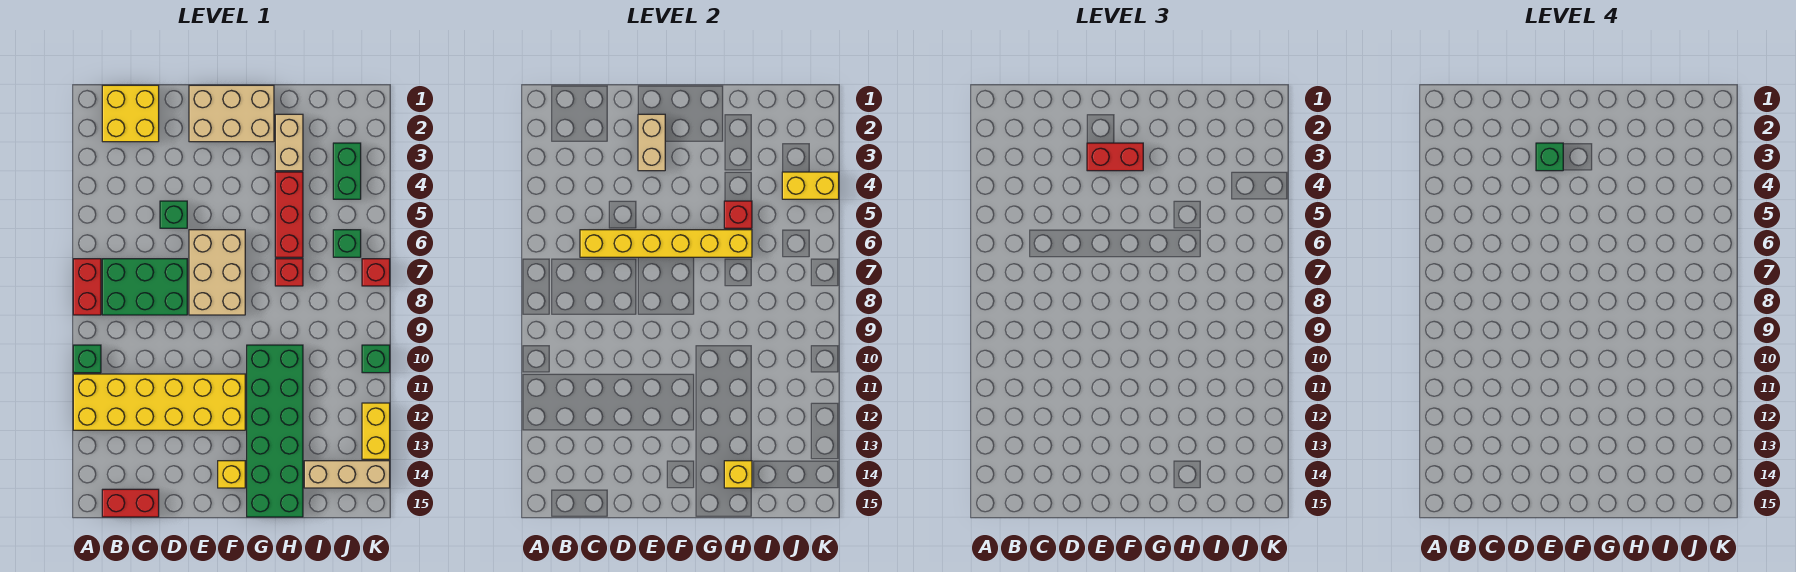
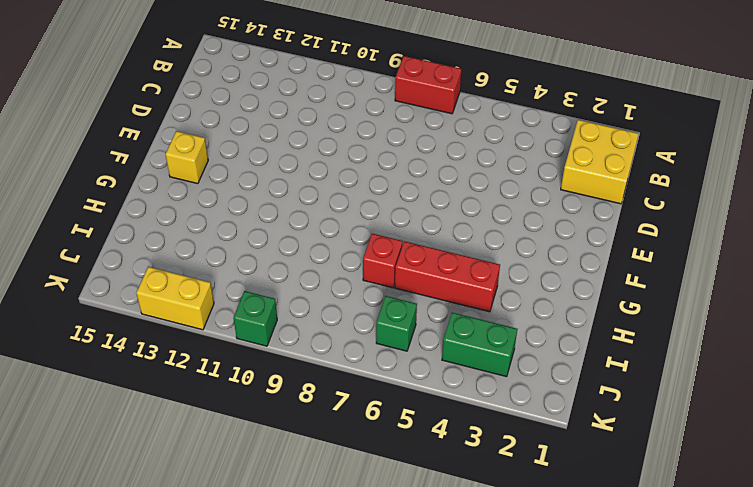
none -> green 1x1 brick [73,345,101,373]
none -> yellow 2x6 brick [73,374,245,430]
none -> green 2x3 brick [102,259,187,315]

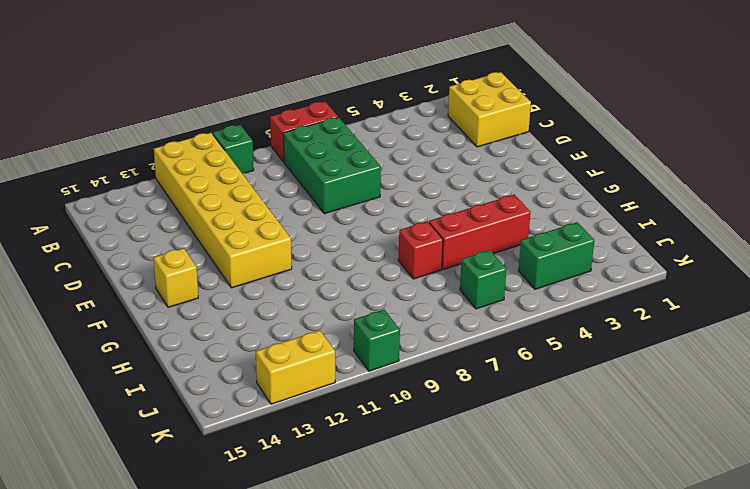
none -> red 1x2 brick [102,489,159,517]
none -> green 1x1 brick [160,201,187,228]
none -> tan 2x3 brick [189,85,274,142]

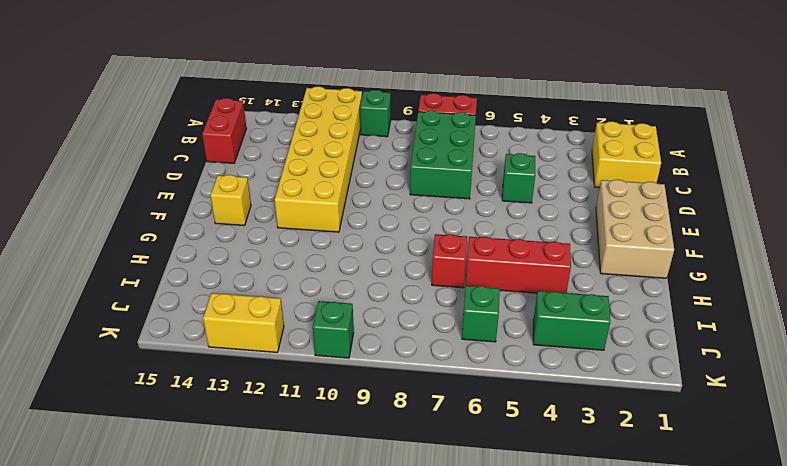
none -> tan 2x3 brick [189,230,245,315]
none -> green 2x6 brick [247,345,303,517]
none -> tan 1x2 brick [275,114,303,171]

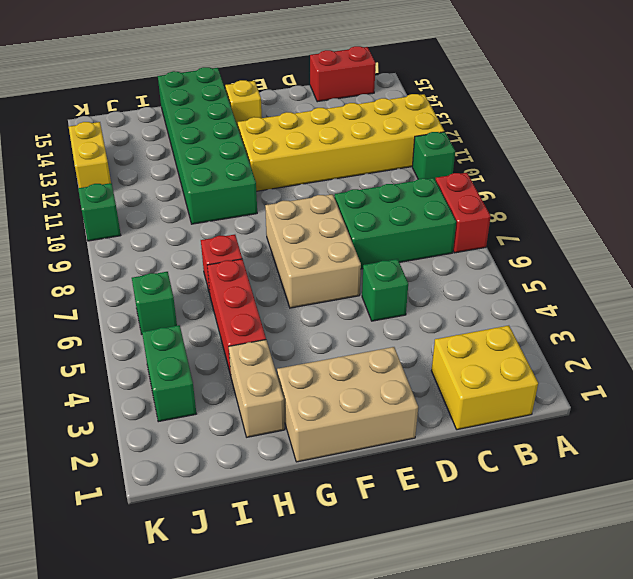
none -> tan 1x3 brick [304,461,390,488]
none -> red 1x1 brick [362,259,390,286]
none -> yellow 1x6 brick [580,230,752,257]

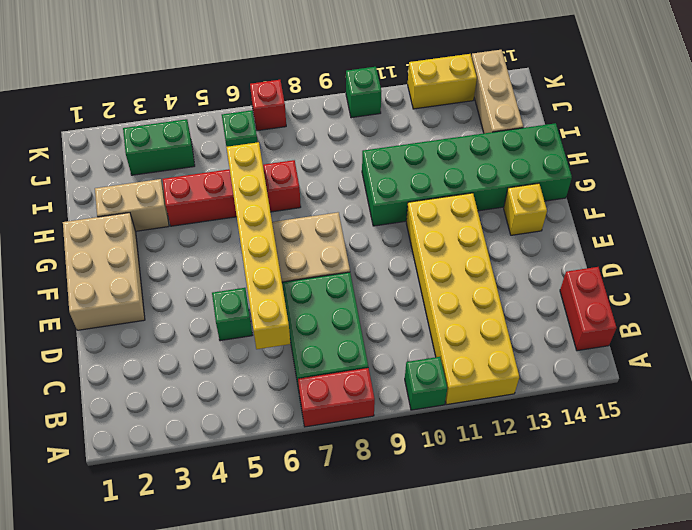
none -> yellow 2x2 brick [102,85,159,142]
none -> tan 1x2 brick [638,114,665,171]
none -> red 1x1 brick [724,201,752,228]

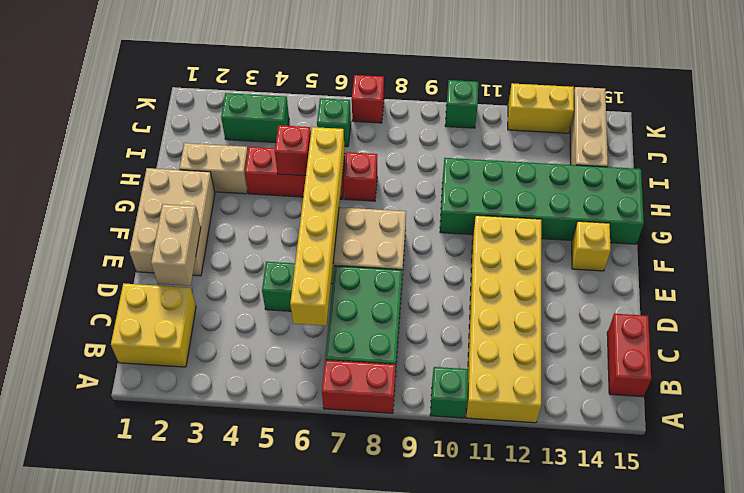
tan 1x2 brick [151,204,201,286] -> tan 1x2 brick turned to [638,114,665,171]
none -> yellow 1x1 brick [724,461,752,488]
none -> yellow 1x2 brick [782,172,839,199]
none -> red 1x2 brick [1087,143,1143,171]

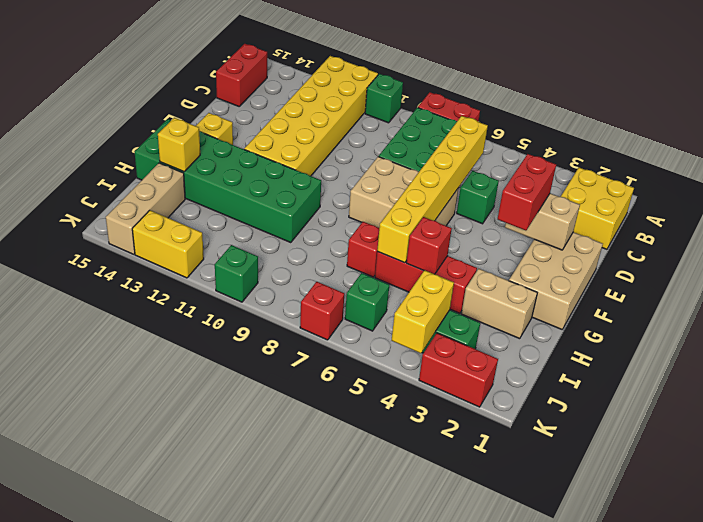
red 1x2 brick [419,333,498,407] -> none
none -> green 1x1 brick [1536,143,1563,171]

